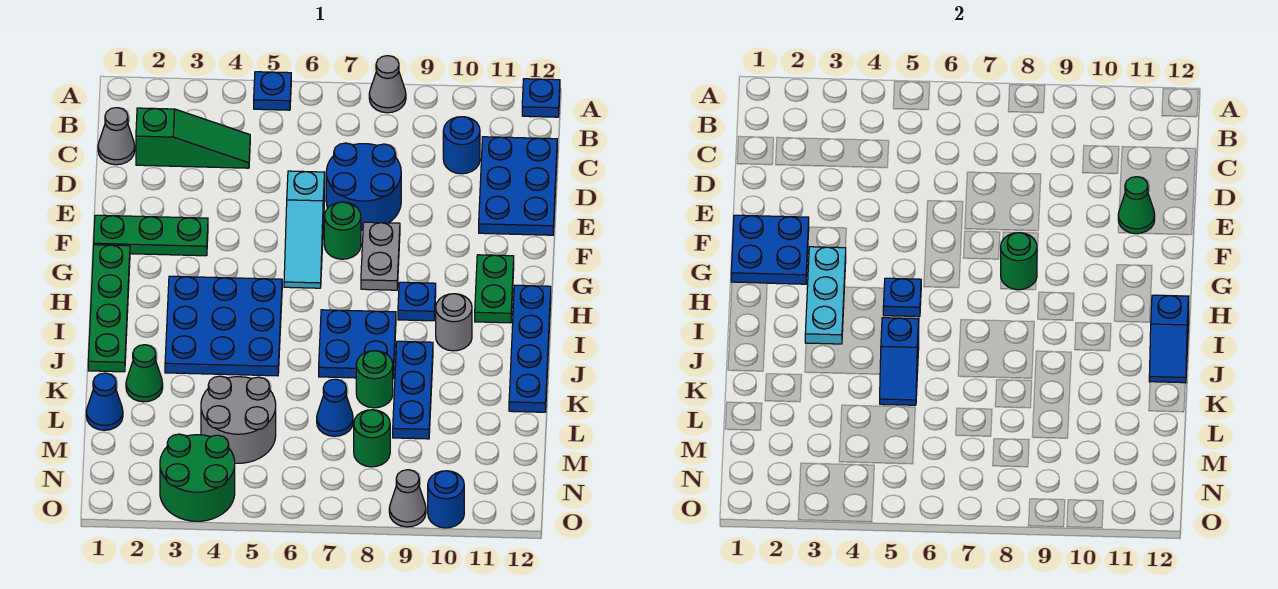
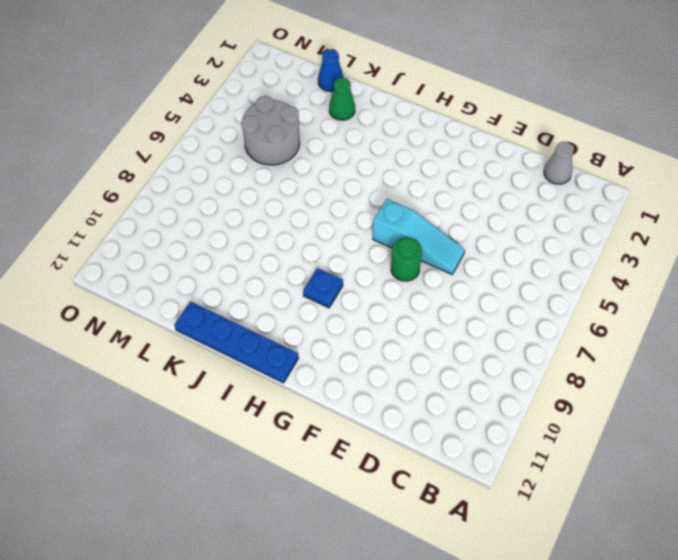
cyan 1x3 slope [373,199,465,274] -> cyan 1x3 slope turned to [284,171,325,288]
none -> blue 1x1 plate [254,72,291,110]
none -> grey 1x1 cone [369,56,406,113]
none -> blue 1x1 plate [522,79,560,117]
none -> green 1x3 slope [136,108,250,168]

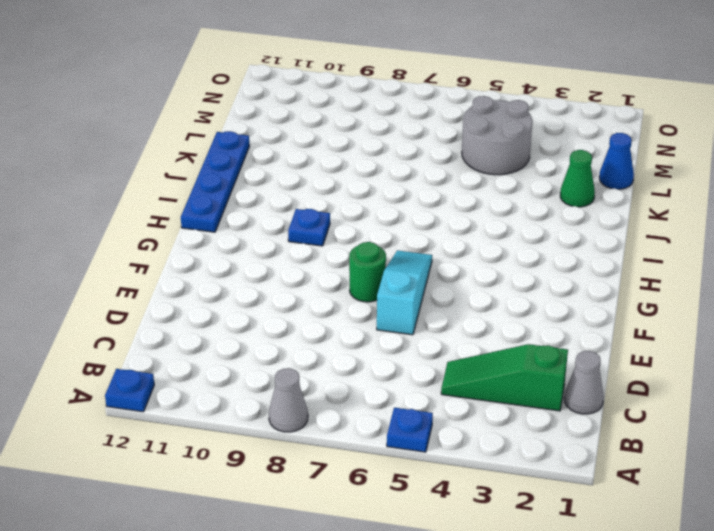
none -> blue 1x1 round brick [443,117,480,174]
none -> blue 2x3 plate [479,137,557,235]
none -> blue 2x2 round brick [326,143,401,230]
none -> green 1x3 plate [94,215,208,256]

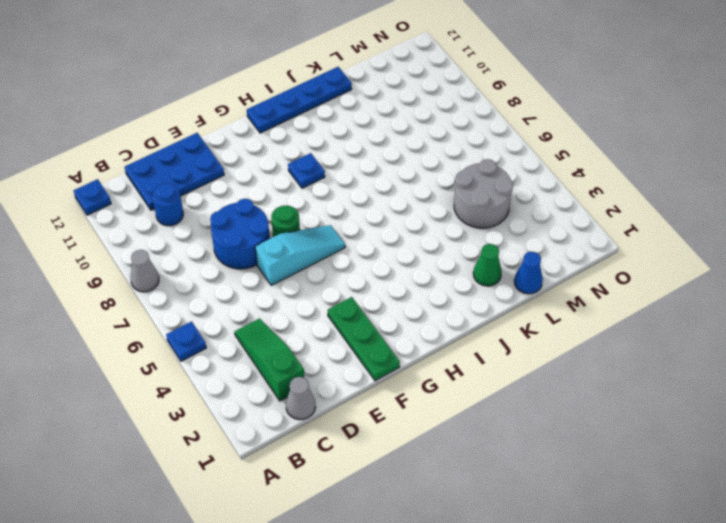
none -> grey 1x2 plate [361,222,400,290]
none -> green 1x4 plate [88,245,130,372]
none -> green 1x2 plate [475,255,514,323]
none -> blue 3x3 plate [165,276,282,376]

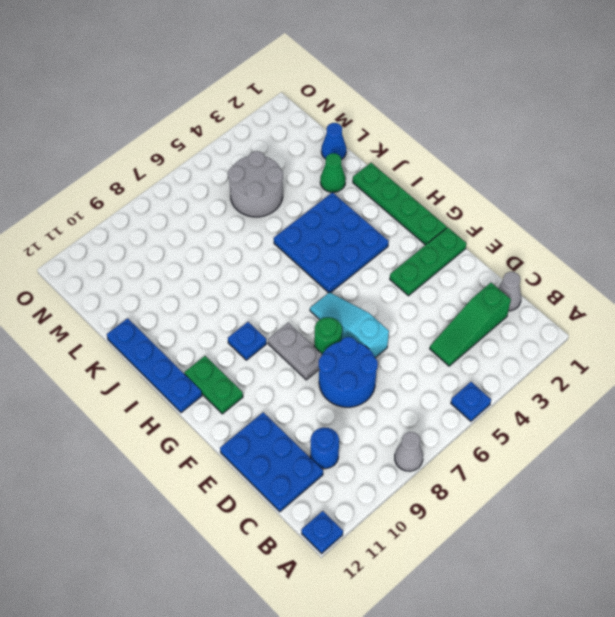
none -> blue 2x2 plate [319,310,396,378]
none -> grey 1x1 round brick [436,294,472,351]
none -> blue 1x3 plate [393,341,433,439]
none -> green 1x1 round brick [356,351,393,408]

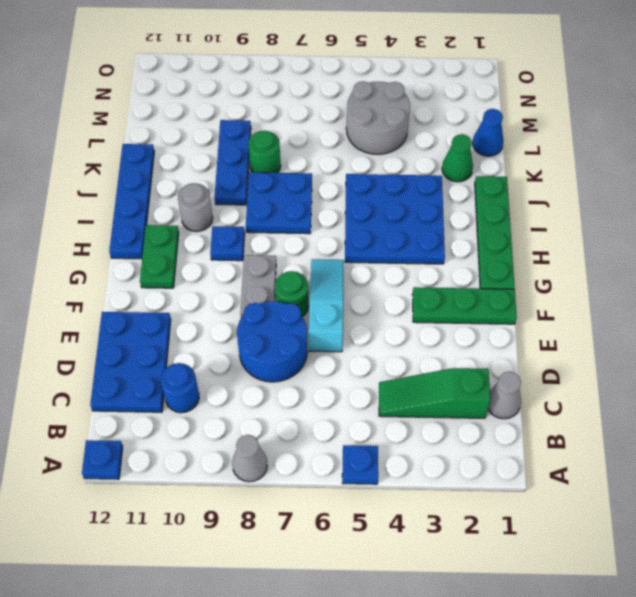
none -> blue 1x1 cone [317,379,353,436]
none -> green 1x1 round brick [354,410,390,467]
none -> green 2x2 round brick [160,434,235,521]
none -> grey 1x1 cone [389,470,426,527]

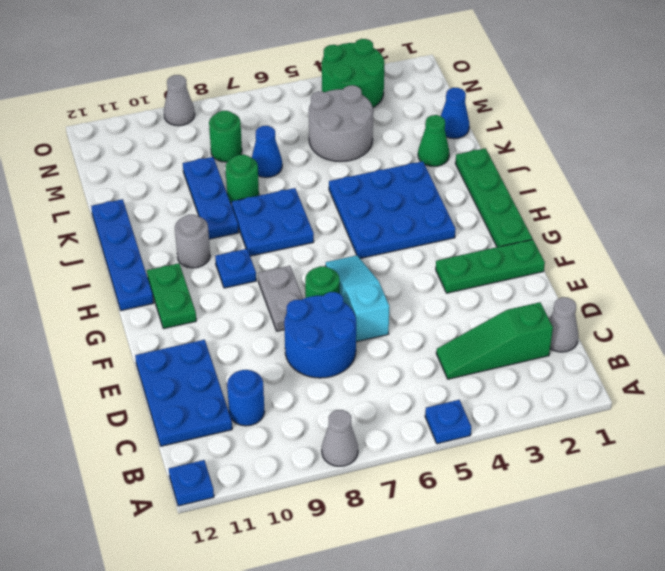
none -> blue 1x1 round brick [428,471,464,528]
none -> green 1x1 cone [1118,177,1155,234]
none -> blue 2x2 plate [731,215,809,284]
none -> cyan 1x3 plate [805,247,846,344]

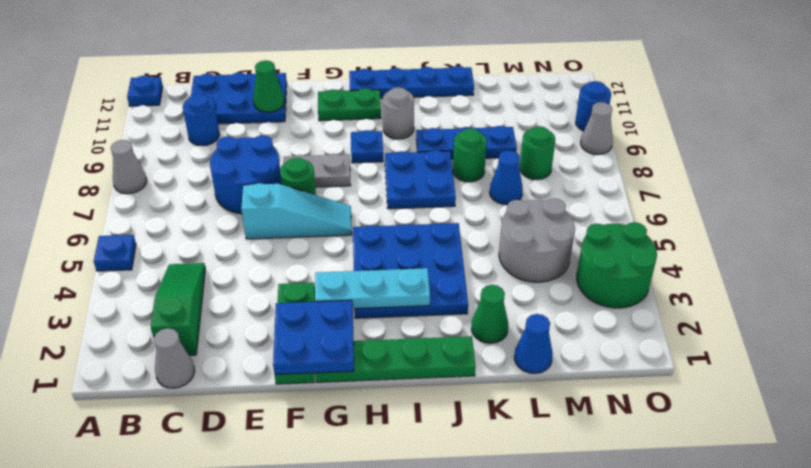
none -> green 1x1 round brick [1001,233,1037,290]
none -> blue 1x1 plate [883,278,921,317]
none -> blue 1x2 slope [1149,295,1189,383]
none -> blue 1x2 slope [880,318,919,405]

